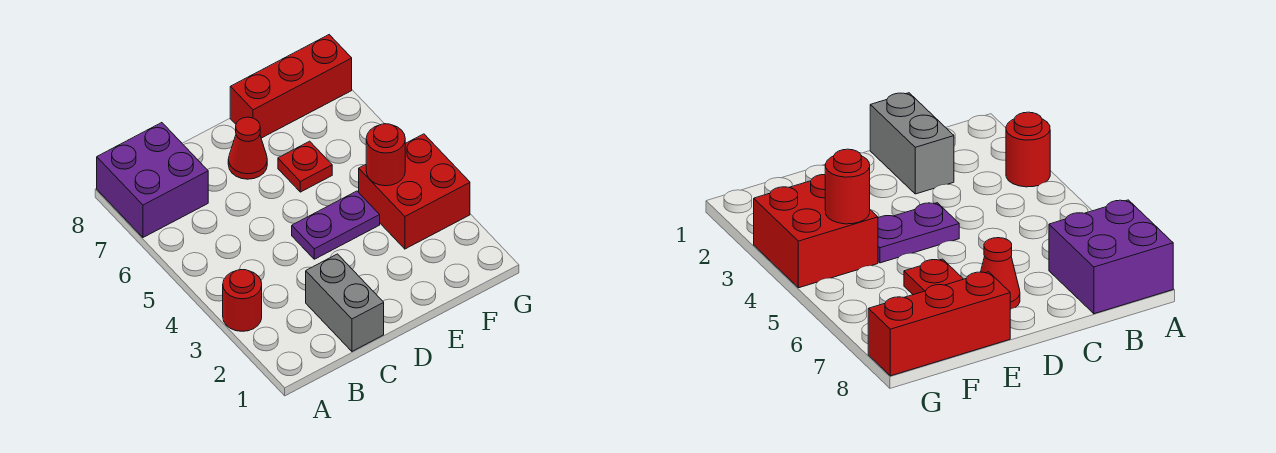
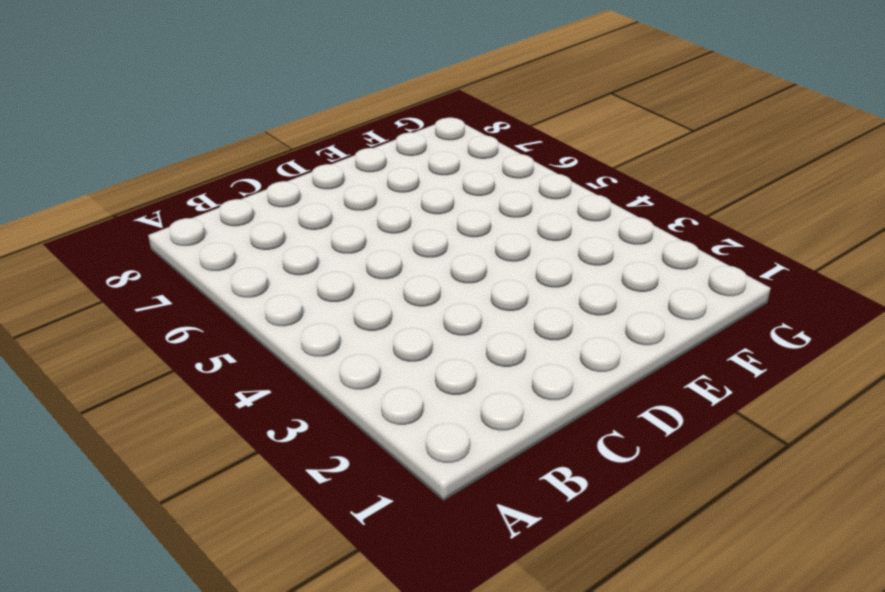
none -> red 1x1 round brick [223,270,262,331]
none -> purple 2x2 brick [97,123,208,237]

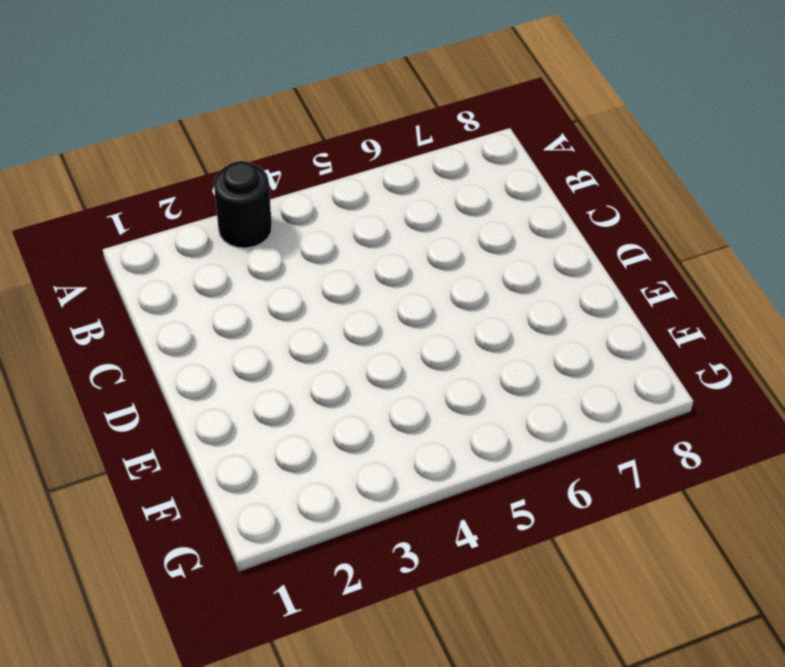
black 1x1 round brick [214,161,272,248] -> red 1x1 round brick [223,270,262,331]
none -> purple 2x2 brick [97,123,208,237]
none -> grey 1x2 brick [306,254,384,351]

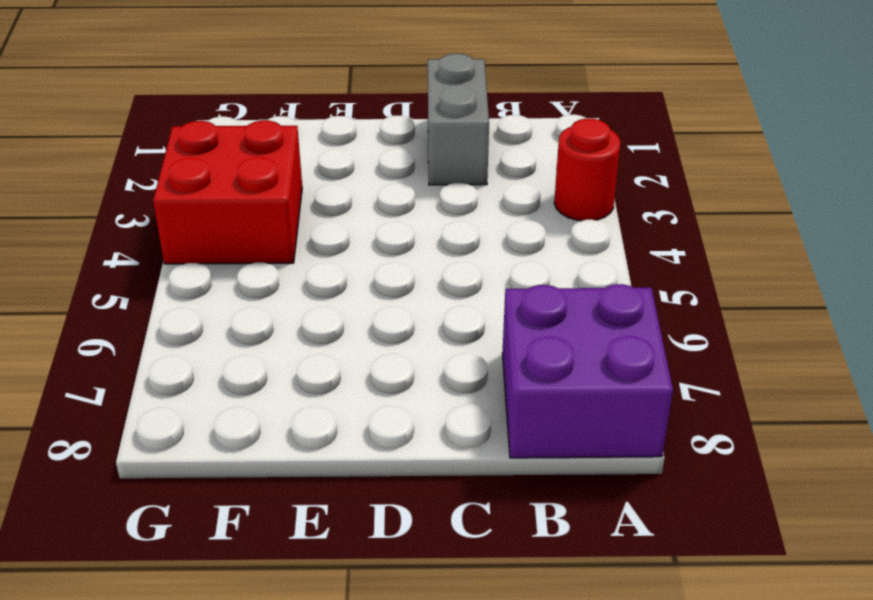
none -> purple 1x2 plate [292,191,380,259]
none -> red 1x1 cone [228,117,267,179]

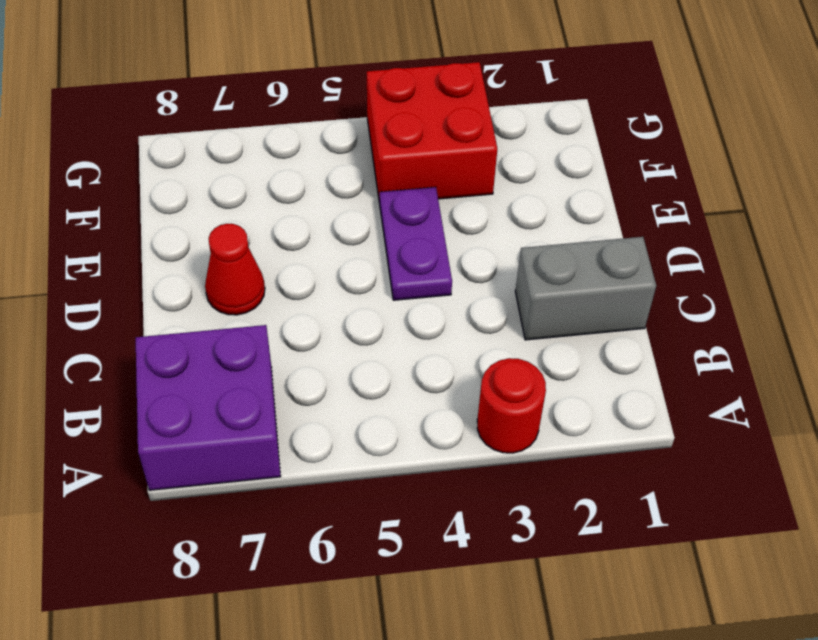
none -> red 1x1 plate [278,141,332,192]
none -> red 1x3 brick [230,35,352,138]

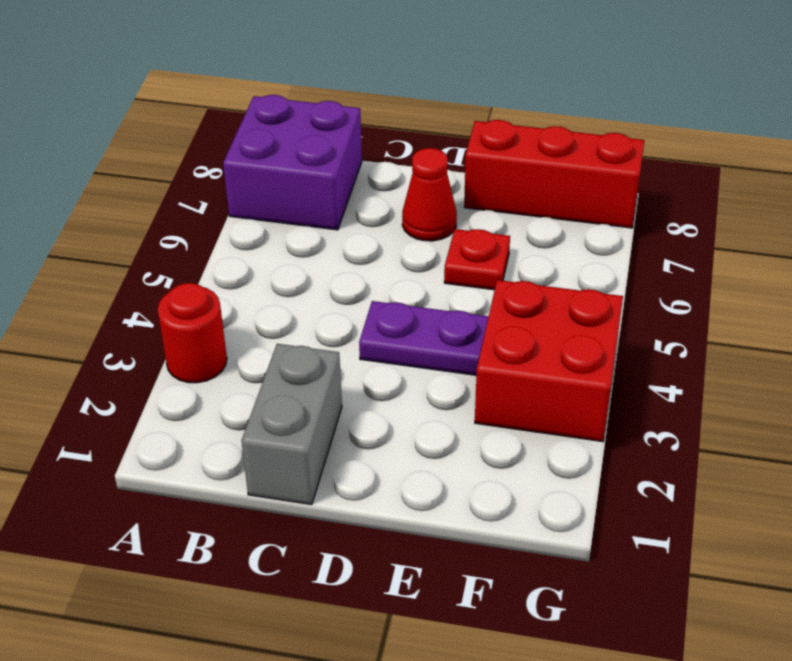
none -> red 1x1 round brick [366,124,405,186]

